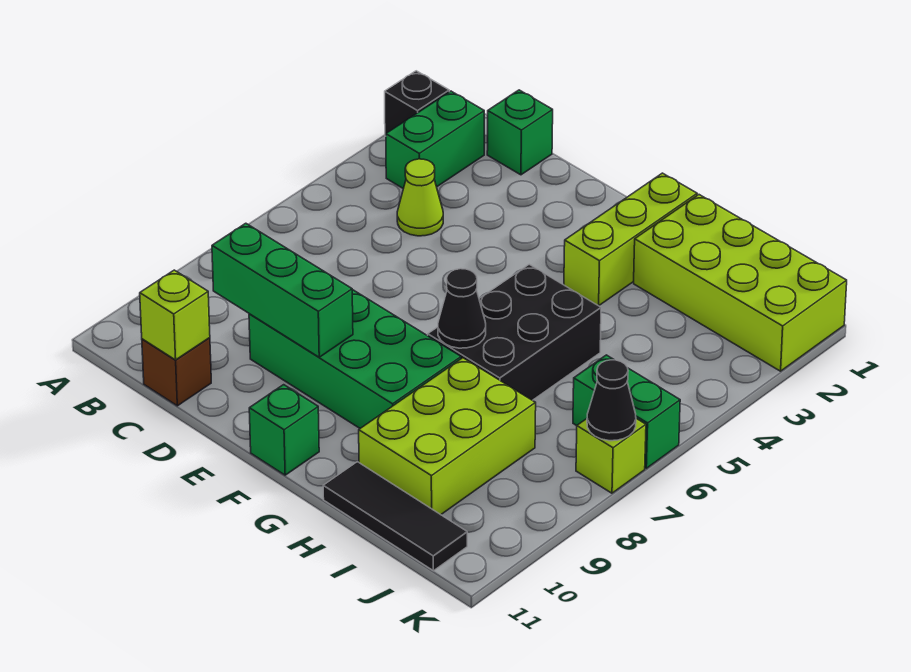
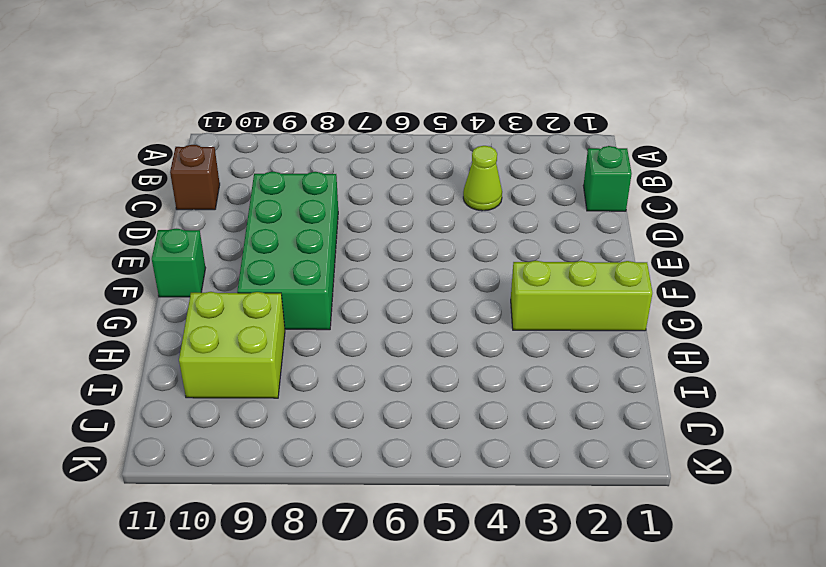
lime 2x2 brick [179,292,285,398] -> lime 2x3 brick [359,358,536,515]
none -> black 1x1 brick [385,71,449,136]
none -> green 1x2 brick [386,91,484,189]
none -> black 2x3 brick [428,264,601,400]

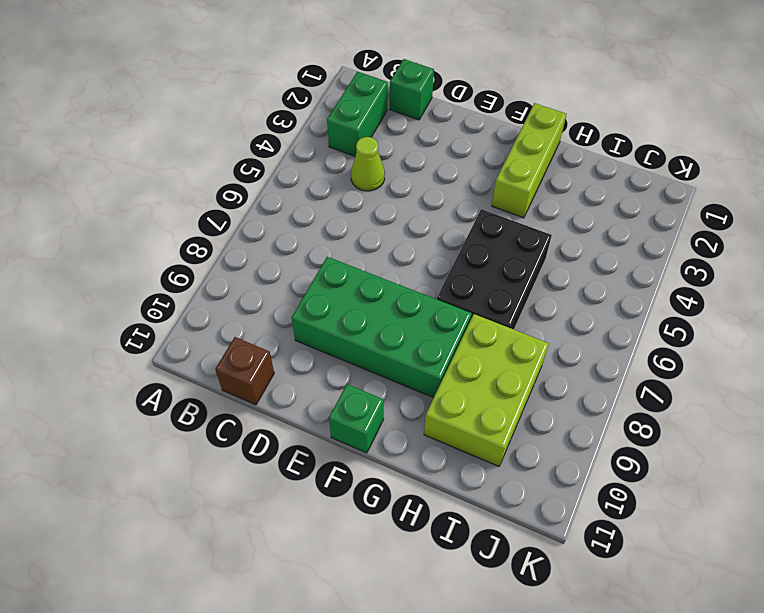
none -> black 1x1 brick [385,71,449,136]
none -> lime 2x4 brick [634,195,847,371]
none -> black 1x3 tile [323,462,467,571]

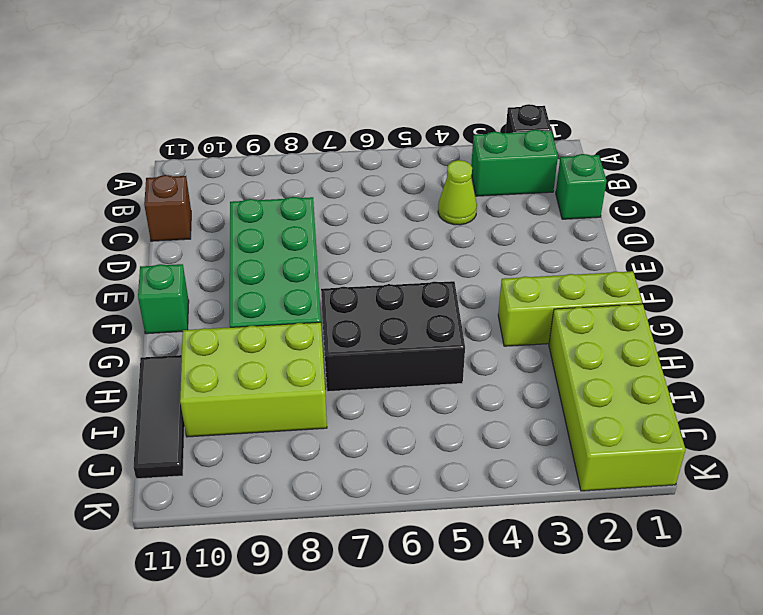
none -> green 1x2 brick [573,355,680,468]
none -> lime 1x1 brick [576,419,646,493]
none -> green 1x3 brick [212,223,353,357]

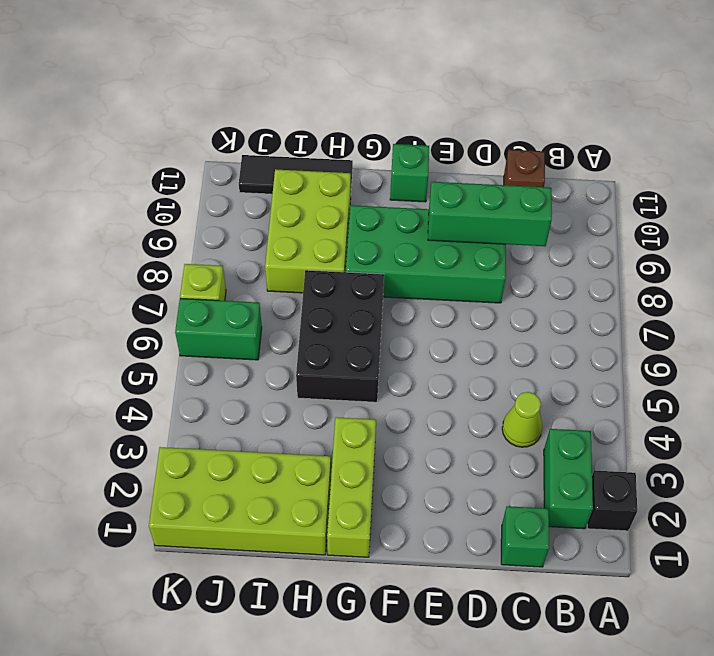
none -> lime 1x1 brick [140,270,210,360]
none -> black 1x1 cone [438,269,486,348]
none -> black 1x1 cone [587,360,636,441]

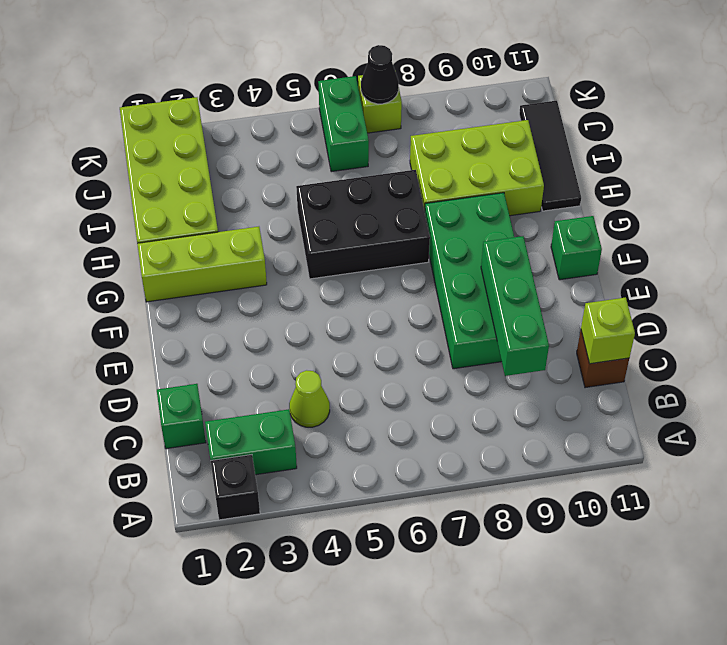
none -> black 1x1 cone [438,269,486,348]

